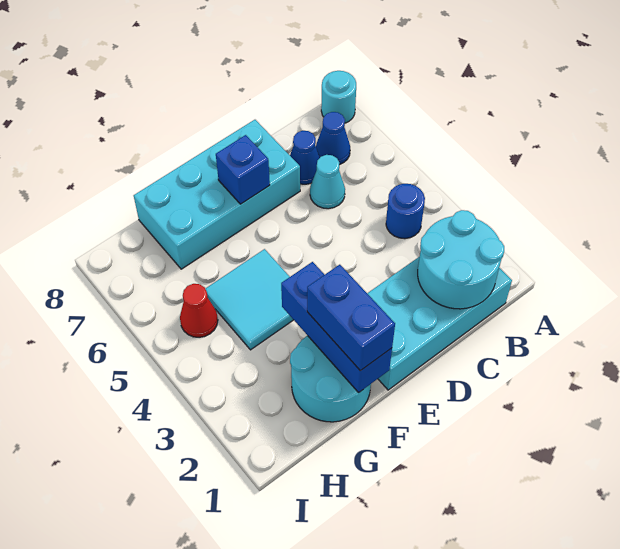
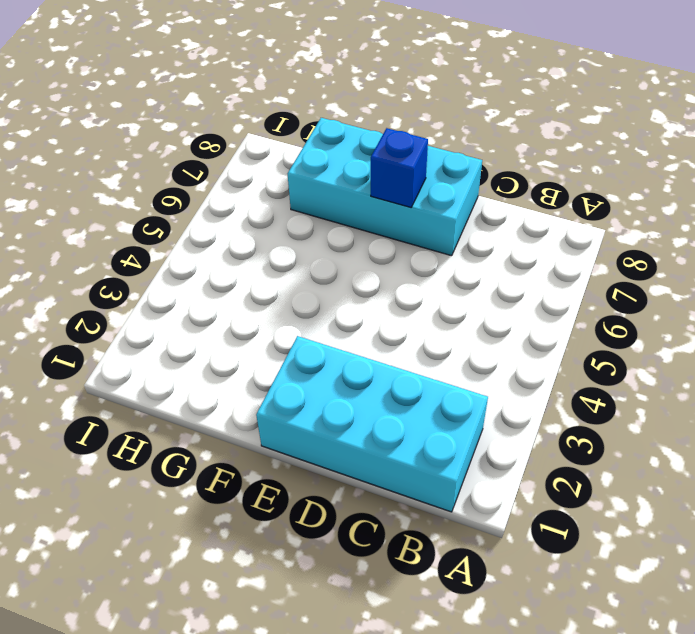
none -> cyan 1x1 round brick [321,71,356,123]
none -> blue 1x1 round brick [386,184,425,239]
none -> blue 1x1 cone [316,112,350,165]

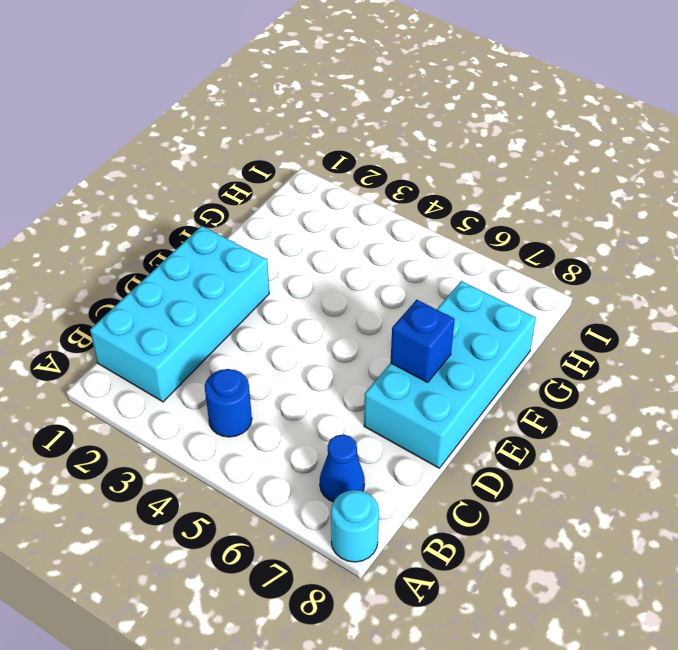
none -> cyan 1x1 cone [310,155,345,209]
none -> blue 1x1 cone [290,131,320,184]
none -> cyan 2x2 round brick [290,336,371,422]

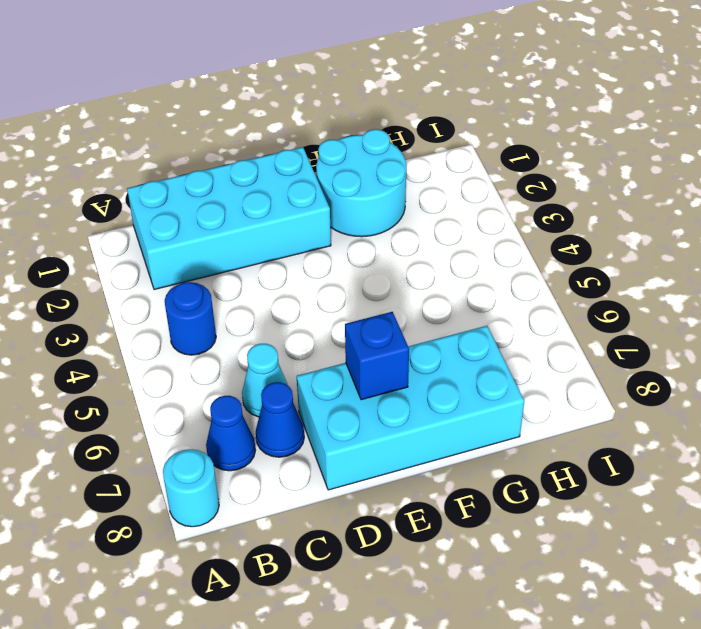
none -> cyan 2x2 tile [205,249,293,350]
none -> red 1x1 cone [180,284,218,337]
none -> cyan 2x2 round brick [418,210,504,309]

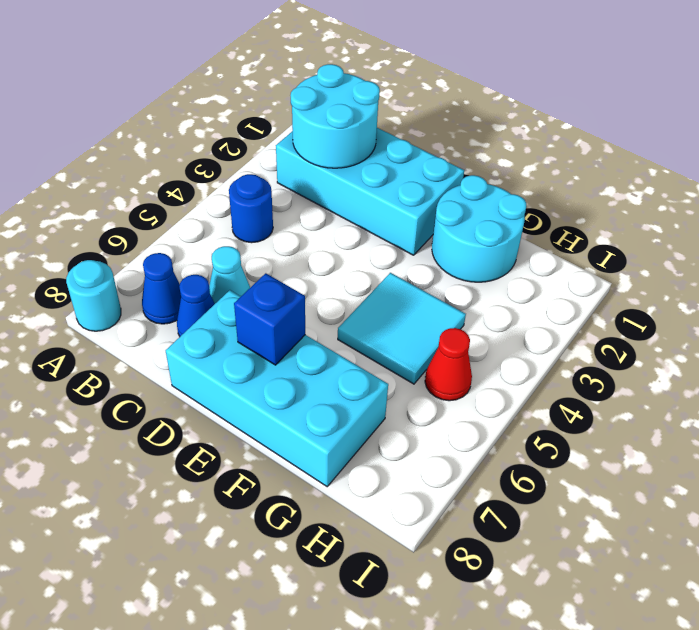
none -> blue 1x3 brick [281,262,392,393]
none -> blue 1x2 brick [307,265,395,371]

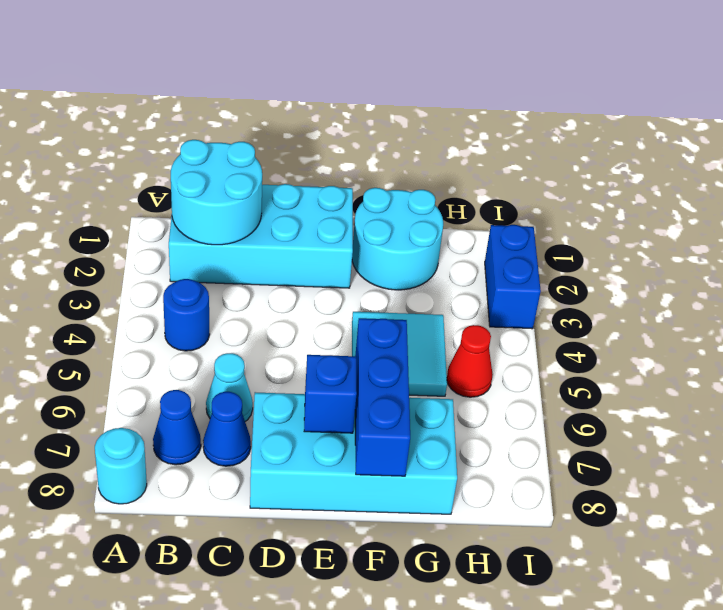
blue 1x3 brick [355,318,410,476] -> blue 1x3 brick moved to [281,262,392,393]
blue 1x2 brick [485,225,541,329] -> blue 1x2 brick moved to [307,265,395,371]

